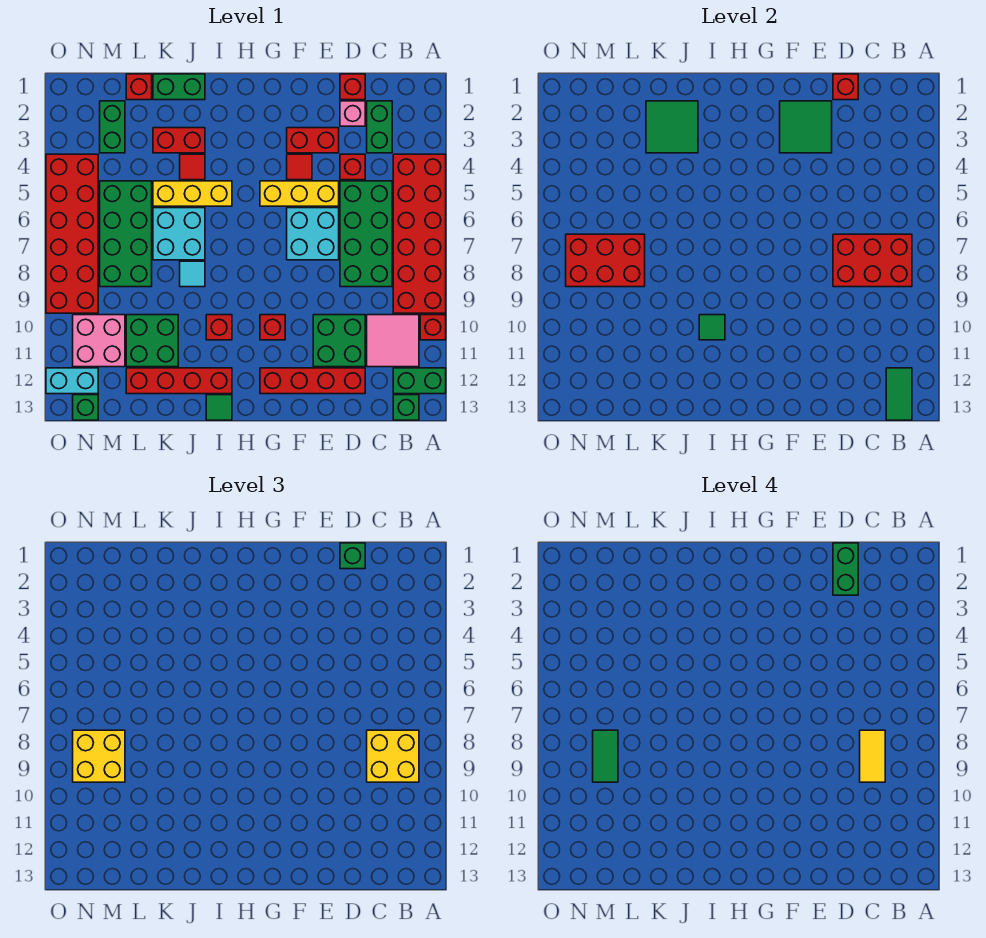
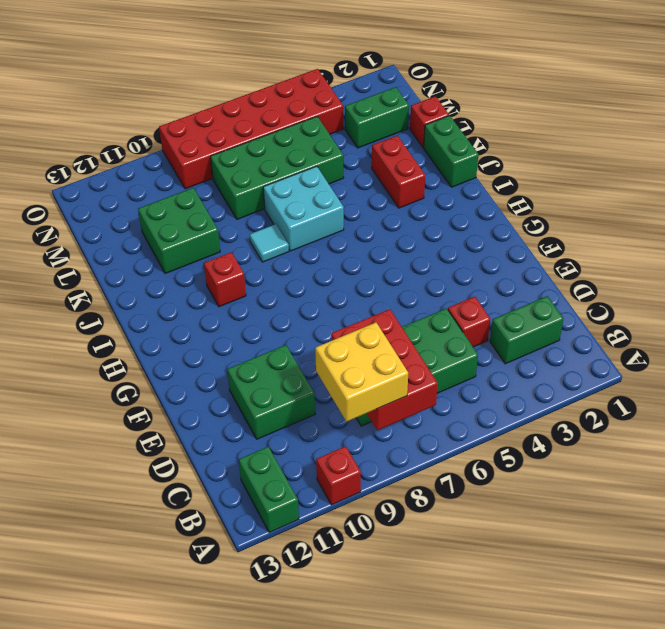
none -> red 2x6 brick [393,154,446,313]
none -> pink 2x2 tile [367,315,419,367]
none -> green 1x1 brick [393,395,419,420]
none -> red 1x1 brick [340,74,365,100]

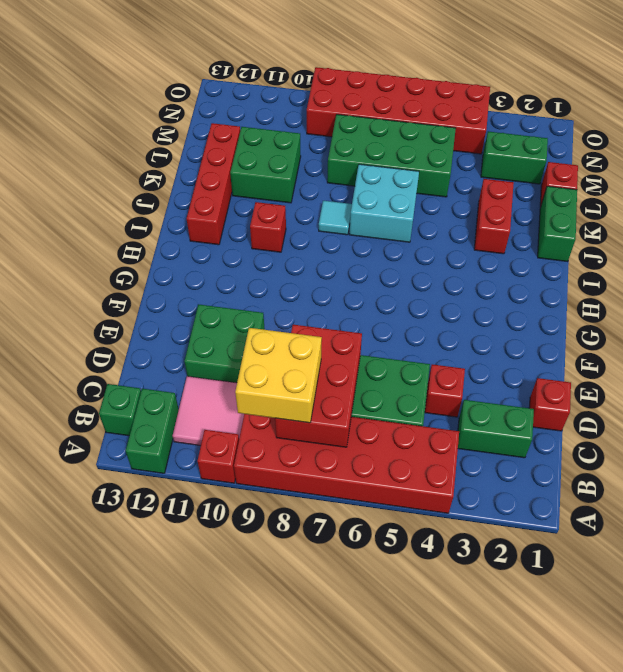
none -> pink 1x1 brick [340,101,365,126]
none -> red 1x4 brick [260,368,365,394]
none -> red 1x2 brick [287,128,339,153]
none -> yellow 1x3 brick [260,181,339,206]

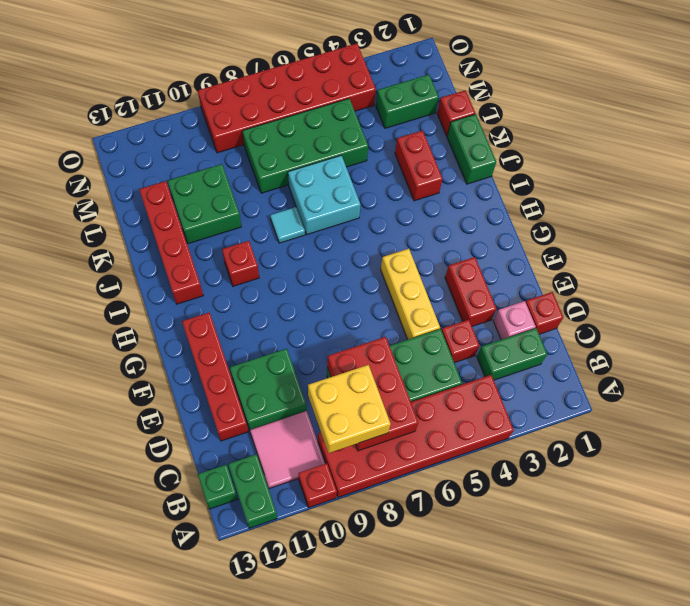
none -> cyan 2x2 brick [287,208,339,260]
none -> red 1x1 tile [287,154,312,180]
none -> red 1x1 brick [260,315,285,340]
none -> yellow 1x3 brick [153,181,232,206]

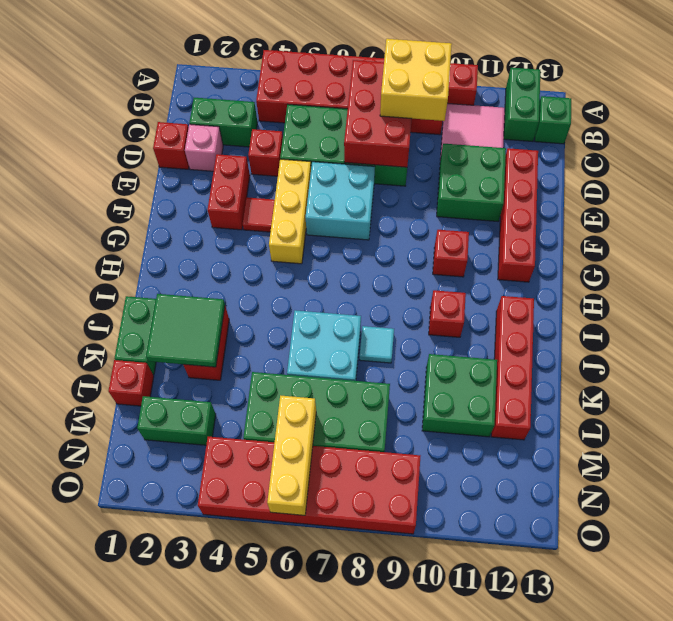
yellow 1x3 brick [267,395,316,515] -> yellow 1x3 brick moved to [153,181,232,206]
none -> green 1x1 tile [206,395,232,420]
none -> red 1x1 tile [180,154,205,180]
none -> pink 2x2 brick [73,315,125,367]
none -> cyan 1x2 brick [46,368,98,394]

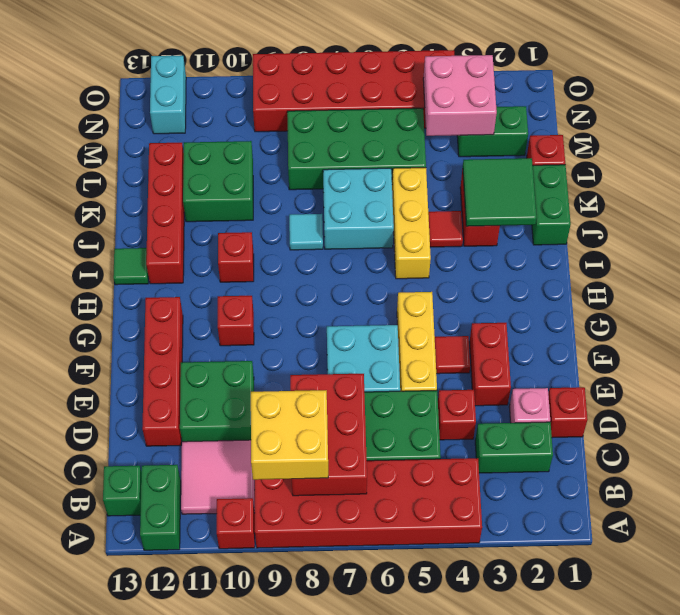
pink 2x2 brick [423,55,497,136] -> pink 2x2 brick moved to [73,315,125,367]
none -> green 1x1 brick [73,395,98,420]
none -> green 1x2 tile [886,368,912,420]
none -> red 1x1 brick [833,74,858,100]
none -> green 2x2 tile [780,101,832,153]

